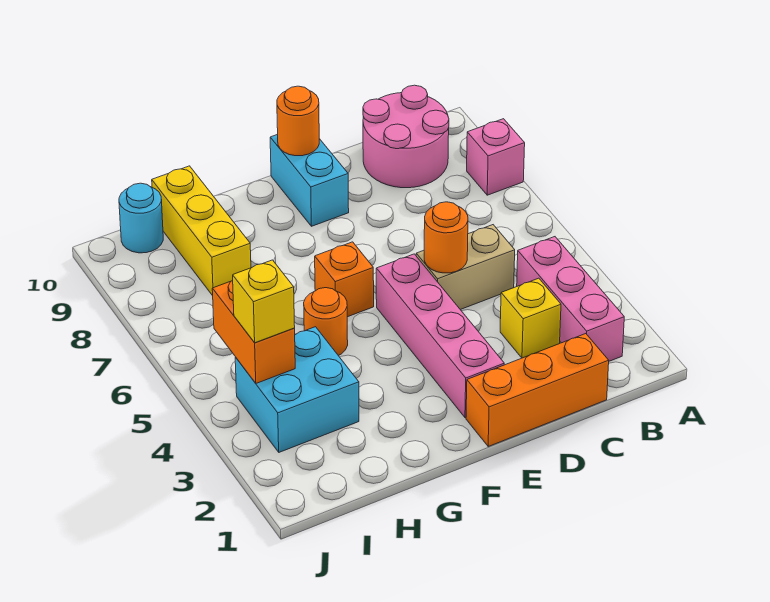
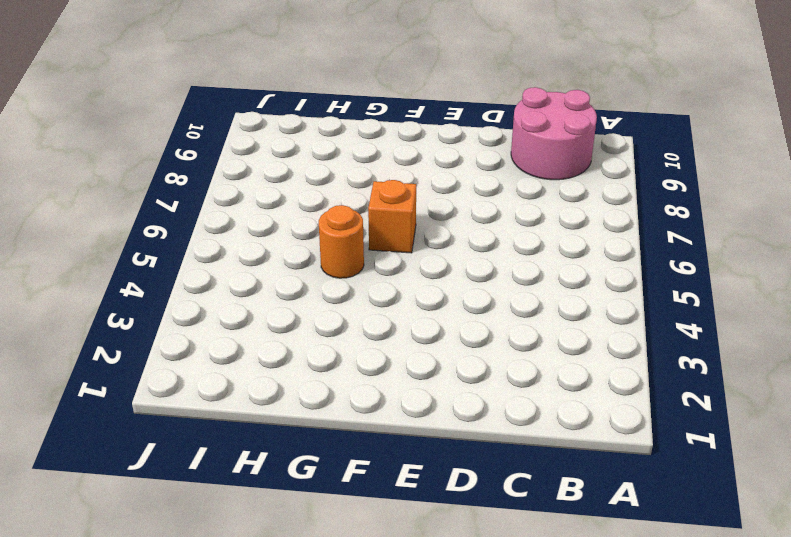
none -> pink 1x1 brick [467,119,525,195]
none -> pink 1x3 brick [517,237,624,361]
none -> orange 1x3 brick [466,334,609,446]

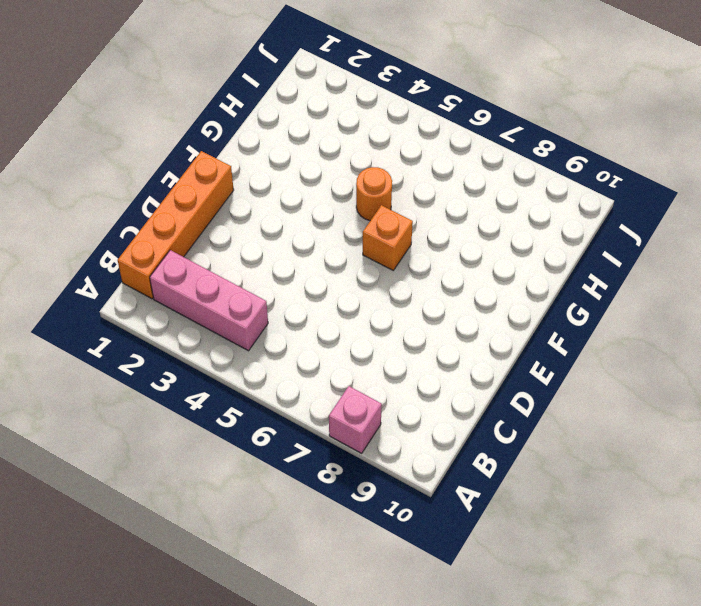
orange 1x4 brick [118,151,234,299] -> orange 1x3 brick [466,334,609,446]
none -> pink 2x2 round brick [363,85,449,188]
none -> yellow 1x1 brick [500,278,561,358]
none -> tan 1x2 brick [416,225,515,310]

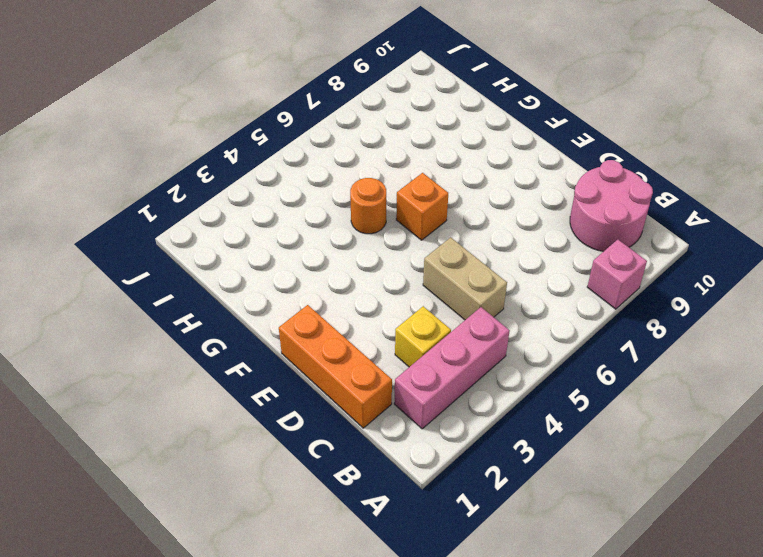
none -> pink 1x4 brick [376,254,504,418]
none -> cyan 1x2 brick [270,134,349,226]
none -> cyan 2x2 brick [235,327,359,452]

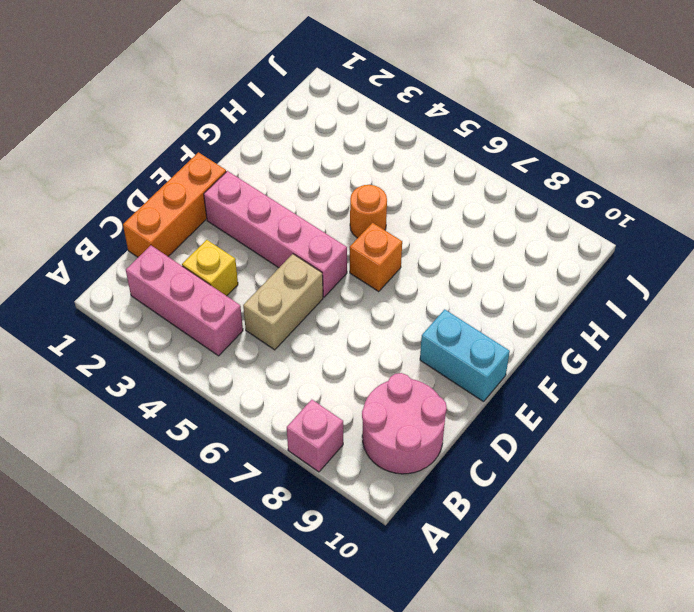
none -> cyan 2x2 brick [235,327,359,452]
none -> yellow 1x3 brick [152,166,251,296]
none -> cyan 1x1 round brick [119,183,163,253]

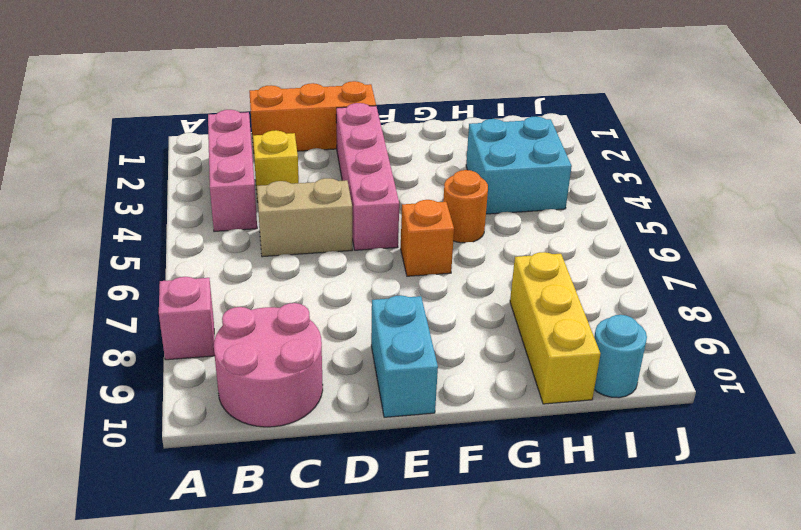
none -> orange 1x1 round brick [424,202,468,273]
none -> orange 1x1 round brick [277,86,319,156]
none -> orange 1x2 brick [212,280,295,383]

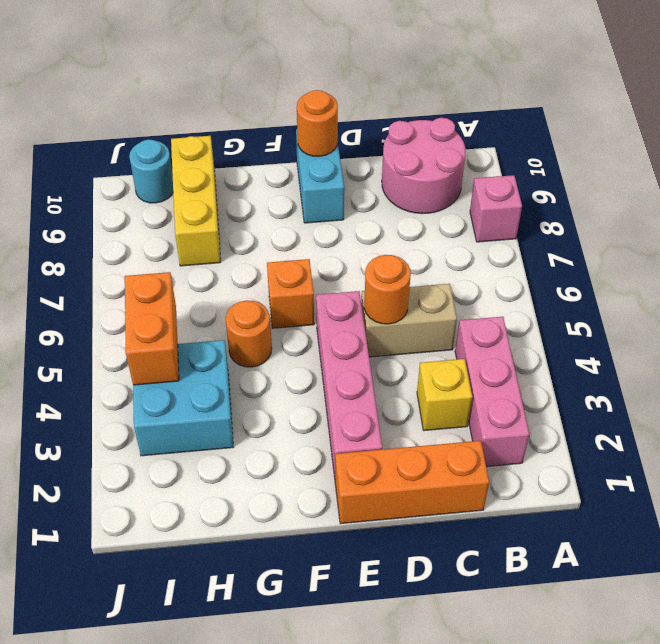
none -> yellow 1x1 brick [233,260,295,343]

